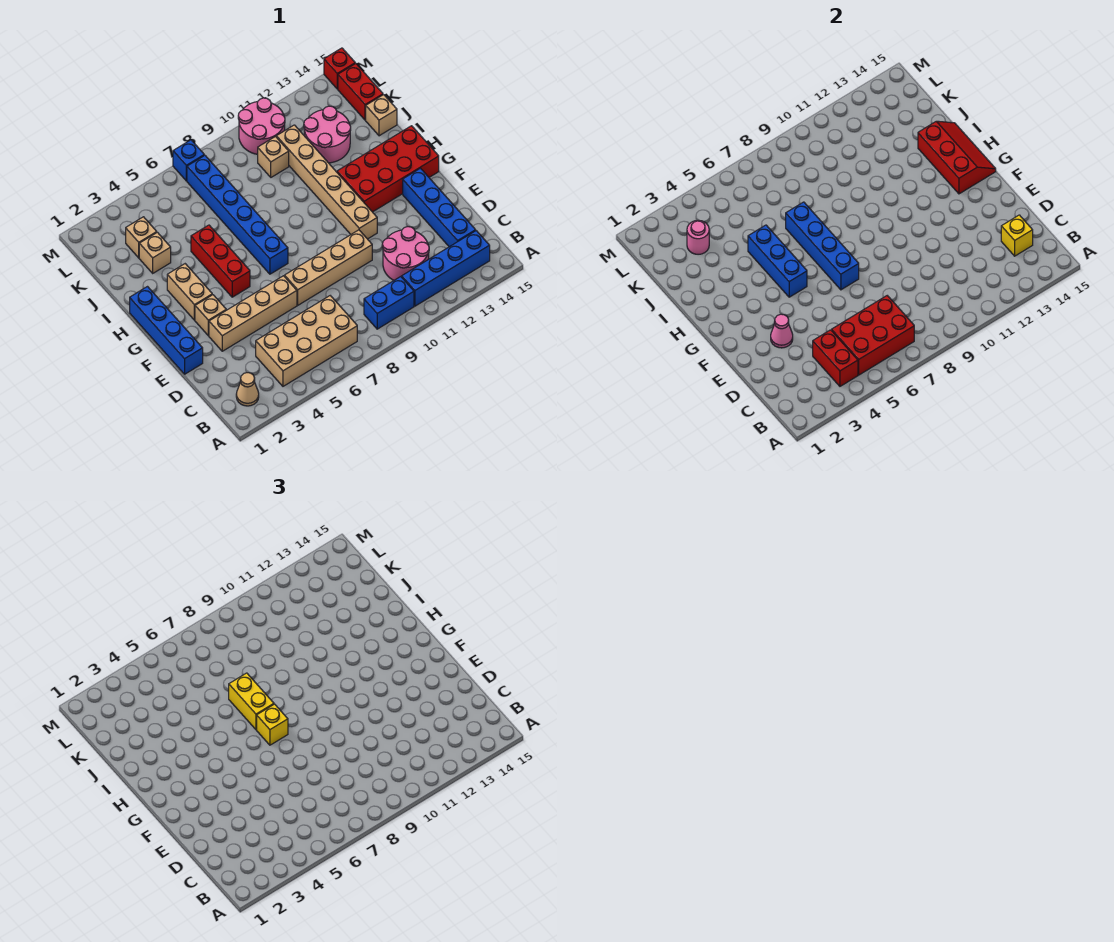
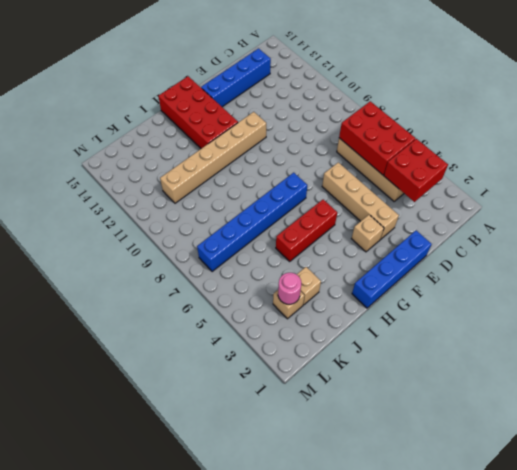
red 2x2 brick [384,139,448,202] -> red 1x2 brick [813,330,858,386]
none -> tan 1x1 cone [236,373,259,406]
none -> blue 1x2 brick [364,277,414,329]
none -> blue 1x4 brick [402,231,490,306]
none -> pink 2x2 round brick [382,227,429,280]

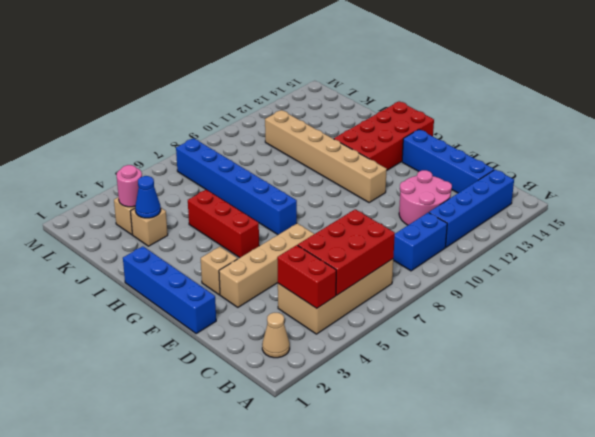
blue 1x1 cone [135,176,161,218] -> none
none -> tan 1x4 brick [285,230,372,305]
none -> tan 1x2 brick [167,264,212,320]
none -> pink 2x2 round brick [304,106,351,163]
none -> tan 1x1 brick [366,95,397,136]

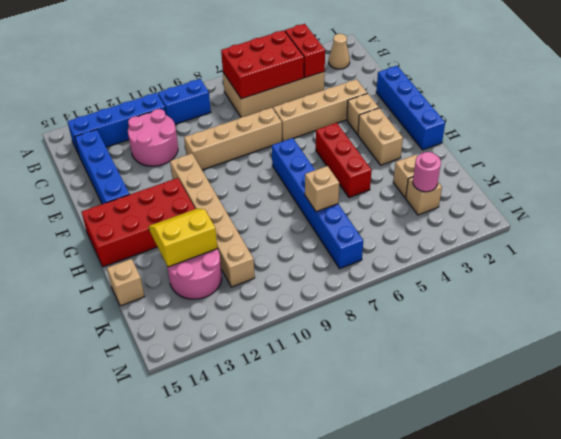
yellow 2x2 slope [148,209,218,267] -> none
tan 1x1 brick [305,166,339,212] -> tan 1x1 brick moved to [258,137,289,177]
none -> red 1x2 brick [338,63,383,120]
none -> pink 2x2 round brick [238,98,285,154]
none -> blue 1x1 brick [173,140,204,181]
none -> red 1x1 brick [324,48,355,89]

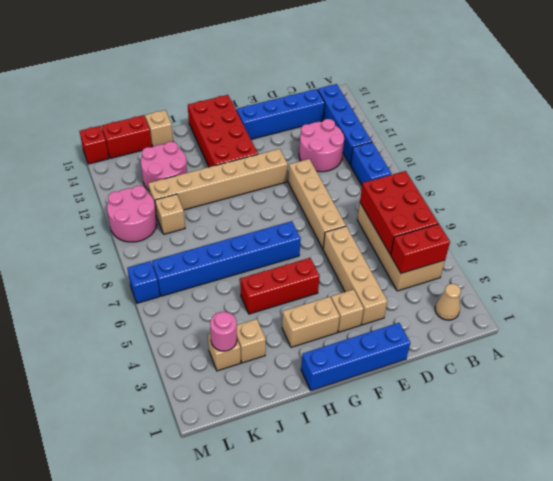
none -> yellow 1x1 brick [1001,215,1033,256]
none -> pink 1x1 cone [771,314,793,348]
none -> blue 1x4 brick [786,202,859,290]
none -> blue 1x3 brick [748,225,807,297]

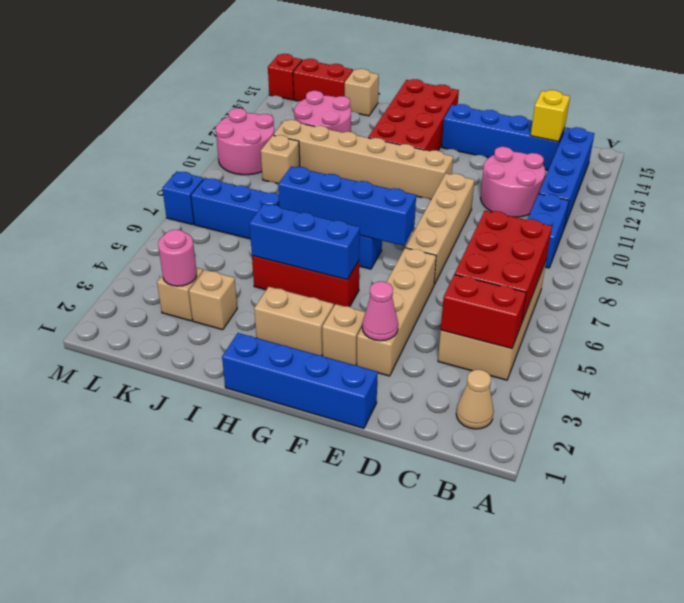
none -> red 2x3 slope [918,121,996,194]
none -> yellow 1x1 brick [257,704,288,745]
none -> yellow 1x2 brick [229,673,274,730]

